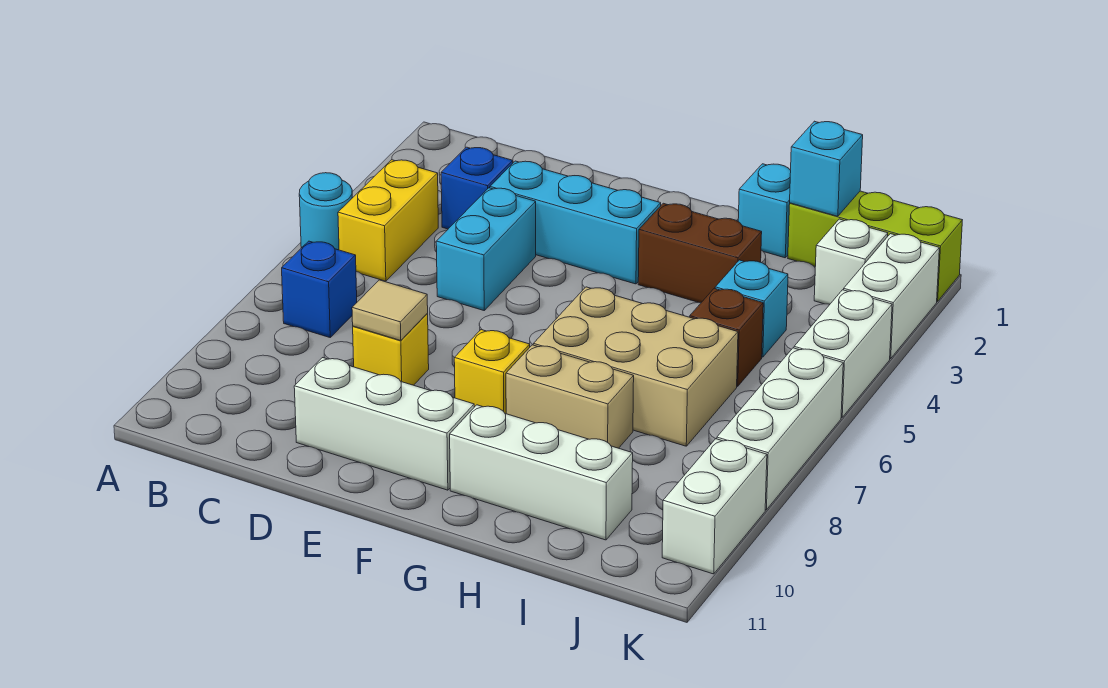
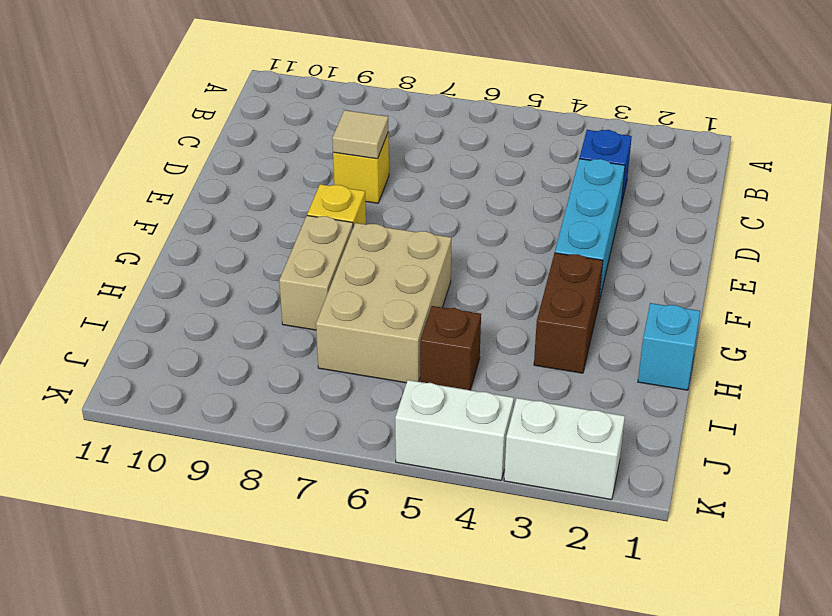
none -> cyan 1x1 round brick [299,173,352,250]
none -> yellow 1x2 brick [338,160,438,281]
none -> blue 1x1 brick [282,241,357,337]

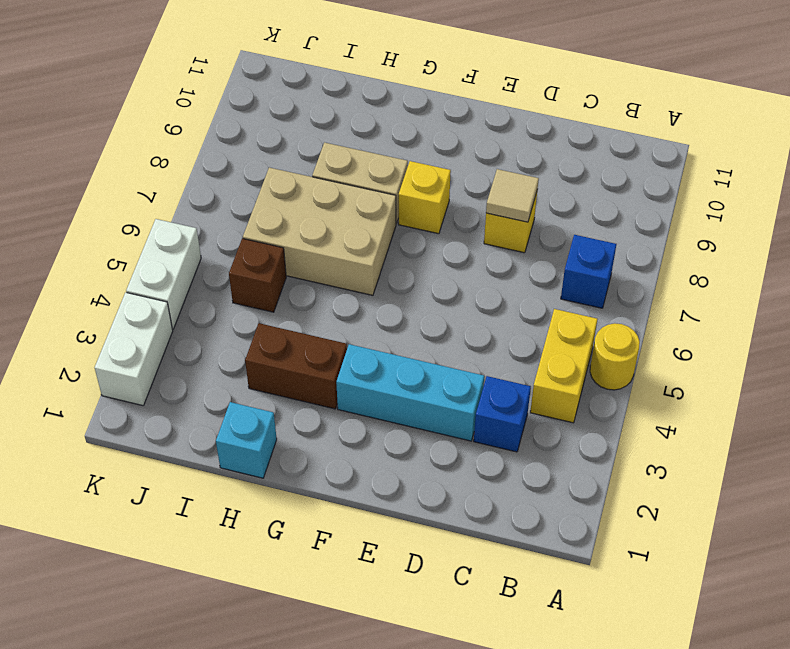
yellow 1x1 round brick [590,323,640,390] -> cyan 1x1 round brick [299,173,352,250]
none -> cyan 1x2 brick [436,188,536,310]
none -> white 1x3 brick [294,358,474,490]
none -> white 1x3 brick [450,405,633,540]

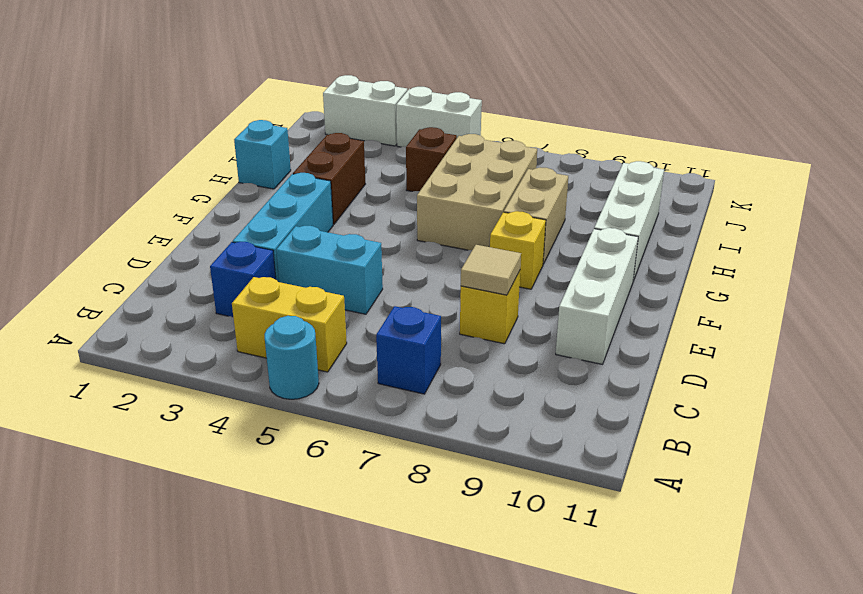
none -> lime 1x3 brick [788,191,962,301]
none -> cyan 1x1 brick [715,260,788,357]
none -> white 1x1 brick [814,219,888,304]

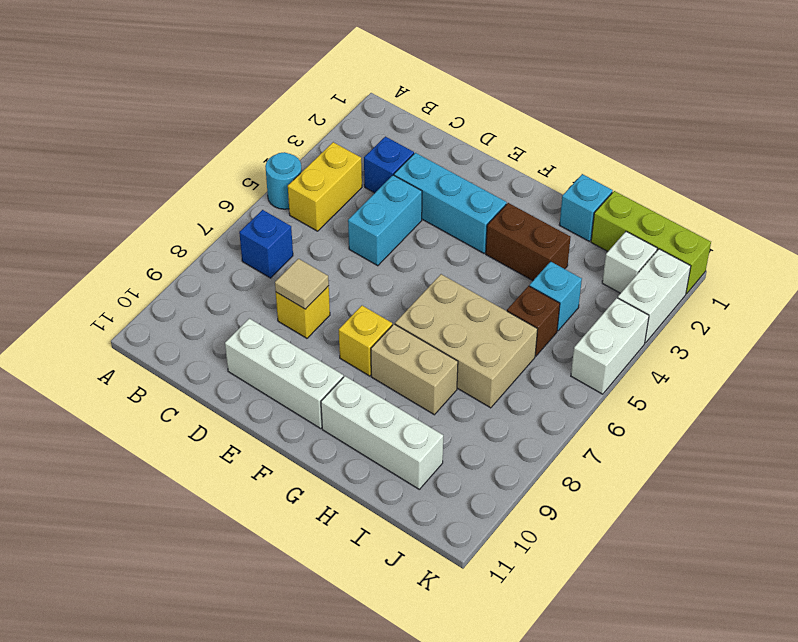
none -> white 1x3 brick [717,348,843,510]
none -> white 1x2 brick [662,439,767,574]
none -> cyan 1x1 brick [790,121,863,216]

